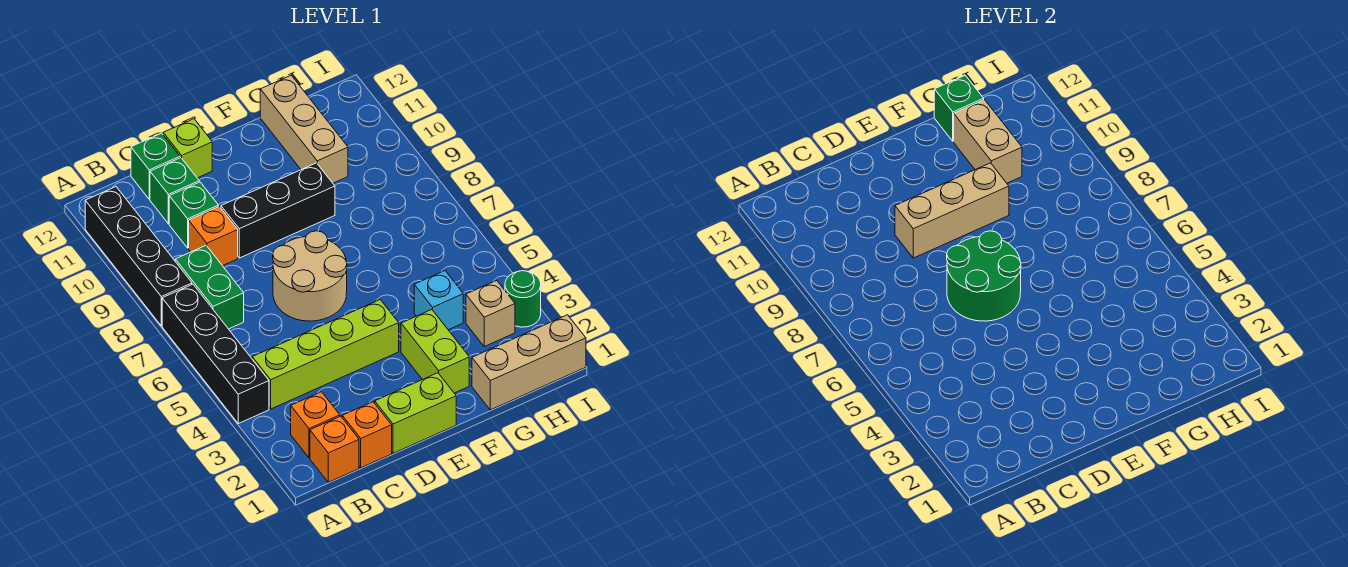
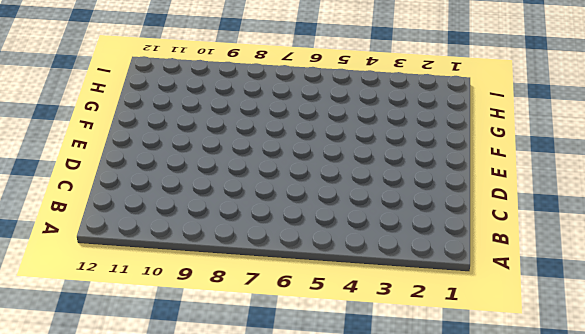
none -> black 1x4 brick [162,284,269,424]
none -> black 1x4 brick [85,187,192,326]
none -> orange 1x1 brick [310,416,359,482]

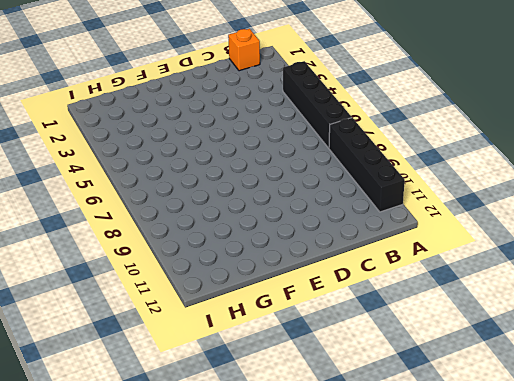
none -> orange 1x1 brick [291,392,340,458]
none -> lime 1x4 brick [252,300,399,409]
none -> green 1x2 brick [175,246,244,329]

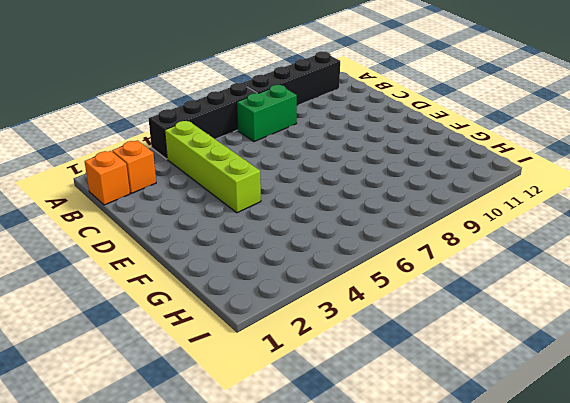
none -> orange 1x1 brick [342,402,392,468]
none -> orange 1x1 brick [189,206,238,266]
none -> green 1x1 brick [169,182,218,248]

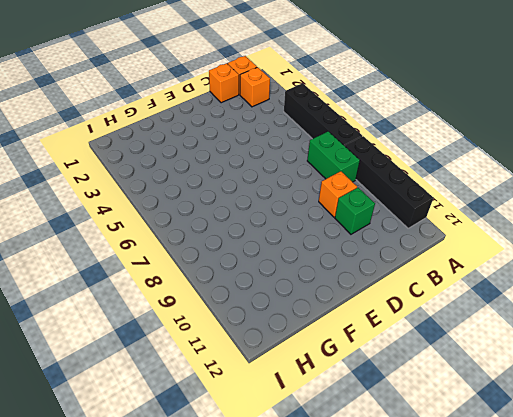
none -> lime 1x4 brick [252,300,399,409]
none -> green 1x1 brick [150,158,199,224]
none -> green 1x1 brick [131,133,180,199]

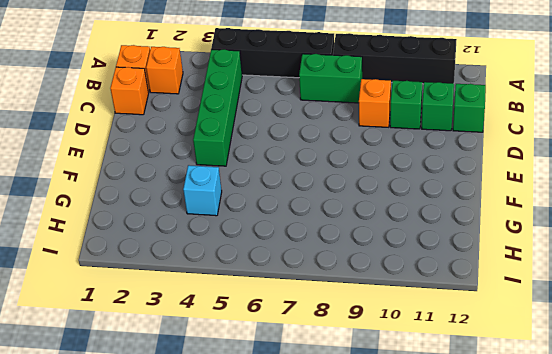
green 1x4 brick [193,49,242,166] -> lime 1x4 brick [252,300,399,409]
none -> lime 1x2 brick [375,373,456,453]
none -> tan 2x2 round brick [273,231,347,321]
none -> black 1x3 brick [221,163,335,258]

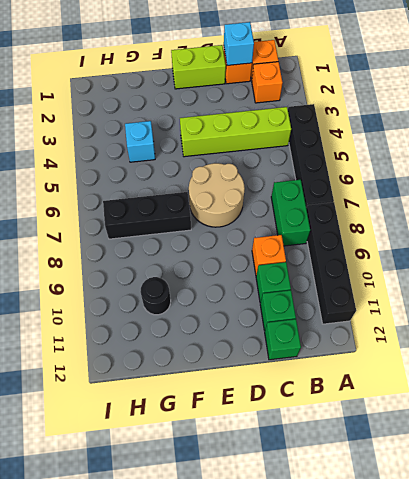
cyan 1x1 brick [224,22,254,66] -> none
black 1x3 brick [103,192,191,239] -> black 1x3 brick moved to [221,163,335,258]
black 1x1 round brick [140,277,171,315] -> tan 1x3 brick [260,75,348,183]
none -> lime 1x1 brick [163,119,212,178]
none -> lime 1x2 brick [401,310,469,393]
none -> tan 1x3 brick [472,315,586,410]

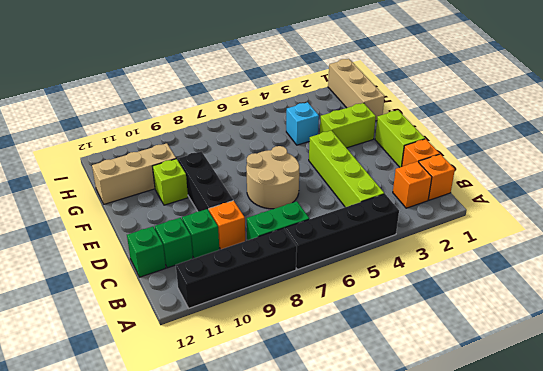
lime 1x1 brick [152,159,188,205] -> lime 1x1 brick moved to [163,119,212,178]
none -> tan 1x1 brick [466,280,515,347]
none -> green 1x1 round brick [505,271,541,327]
none -> green 2x2 round brick [947,231,1021,321]

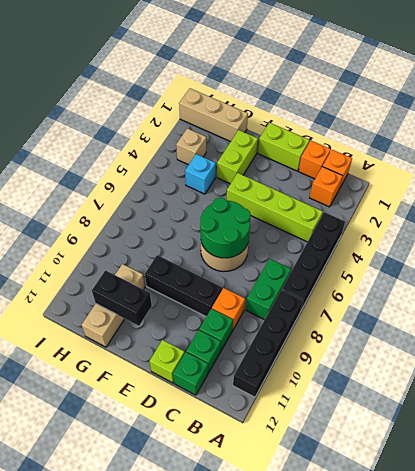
black 1x2 brick [92,270,152,326] -> tan 1x2 brick [954,100,1022,183]
none -> green 1x1 round brick [505,271,541,327]
none -> tan 1x3 brick [895,163,1009,258]
none -> green 1x1 brick [934,75,984,141]

